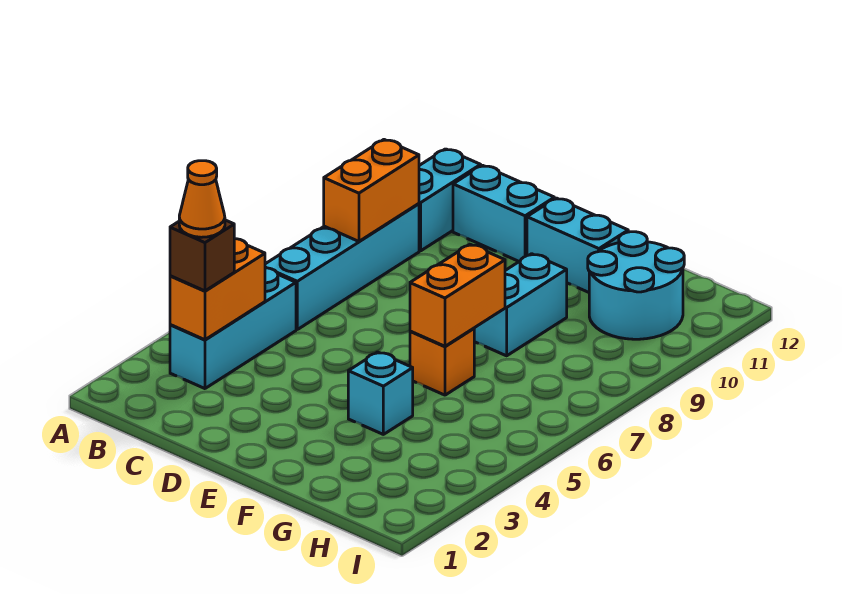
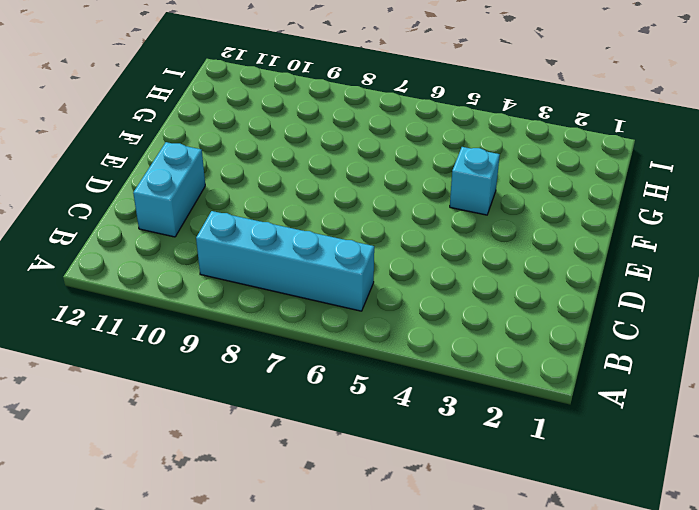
none -> cyan 1x3 brick [170,268,296,389]
none -> cyan 1x2 brick [419,149,481,251]
none -> cyan 1x2 brick [527,198,628,292]

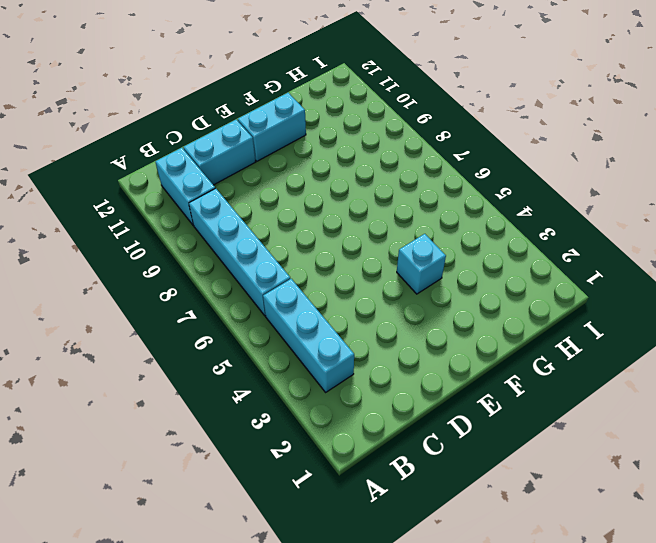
none -> orange 1x1 brick [410,328,474,395]
none -> cyan 1x2 brick [474,254,567,356]
none -> cyan 2x2 round brick [588,232,684,339]

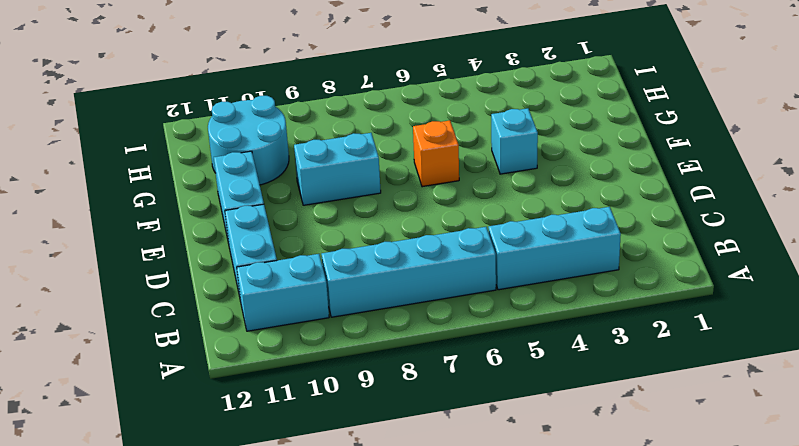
none -> orange 1x2 brick [170,239,265,340]
none -> orange 1x2 brick [324,140,419,241]
none -> orange 1x2 brick [410,244,505,346]

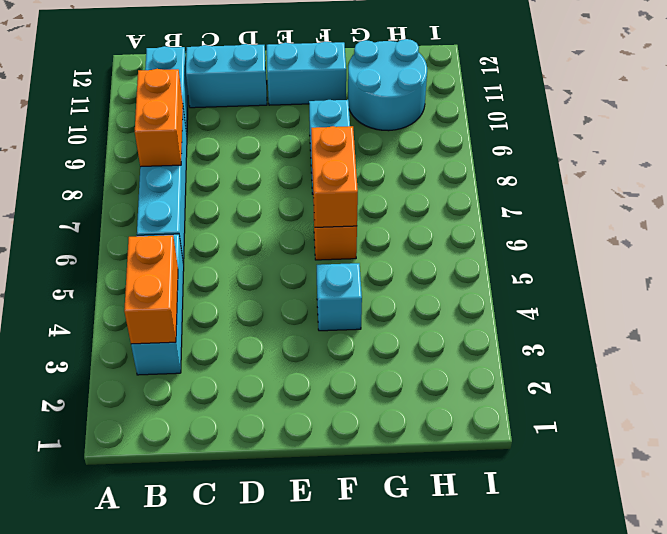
none -> brown 1x1 brick [170,220,234,291]
none -> orange 1x1 cone [179,161,225,237]

